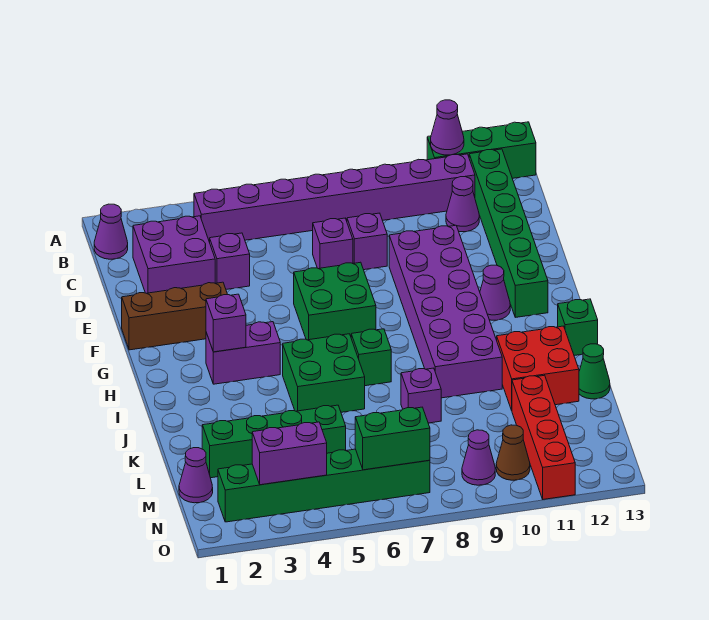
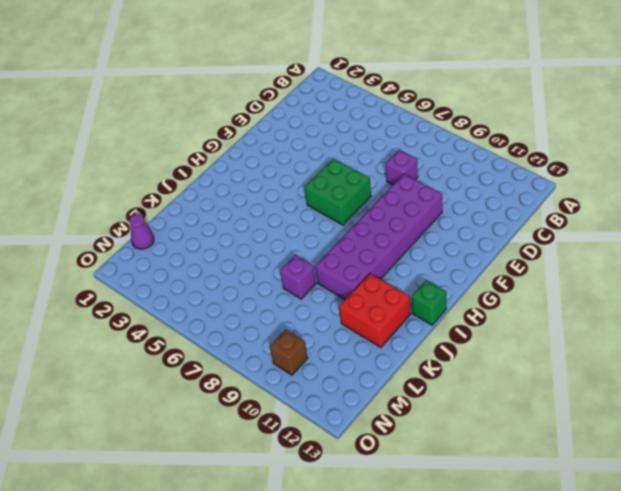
brown 1x1 brick [270,329,308,375] -> brown 1x1 cone [496,425,530,480]
none -> green 1x3 brick [427,122,536,178]
none -> purple 1x1 cone [94,204,128,259]
none -> purple 1x8 brick [194,154,475,242]
none -> green 1x6 brick [469,149,548,317]

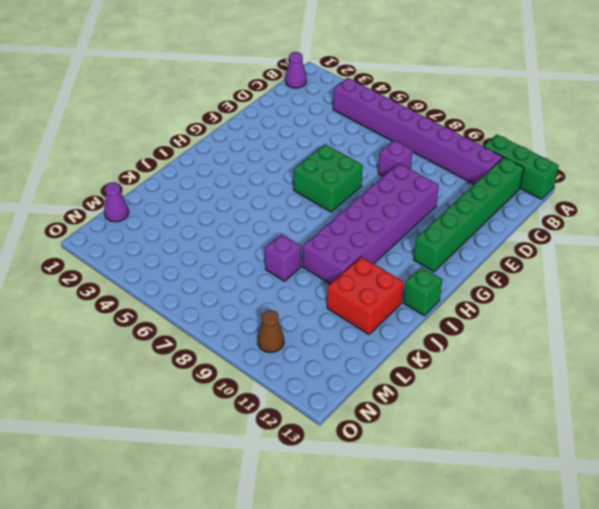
none -> purple 2x2 brick [133,216,215,293]
none -> purple 1x1 cone [446,177,479,232]
none -> purple 1x1 brick [210,233,250,289]
none -> purple 1x1 brick [313,218,353,269]

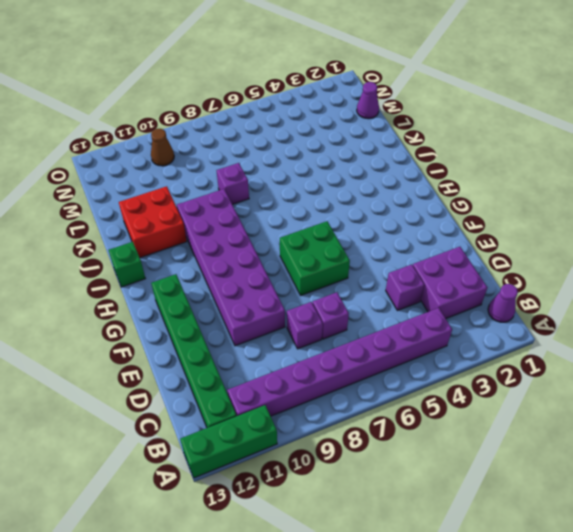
none -> purple 1x1 cone [446,177,479,232]
none -> brown 1x3 brick [122,282,228,350]
none -> purple 1x1 cone [480,265,510,320]
none -> purple 1x2 brick [206,322,280,384]

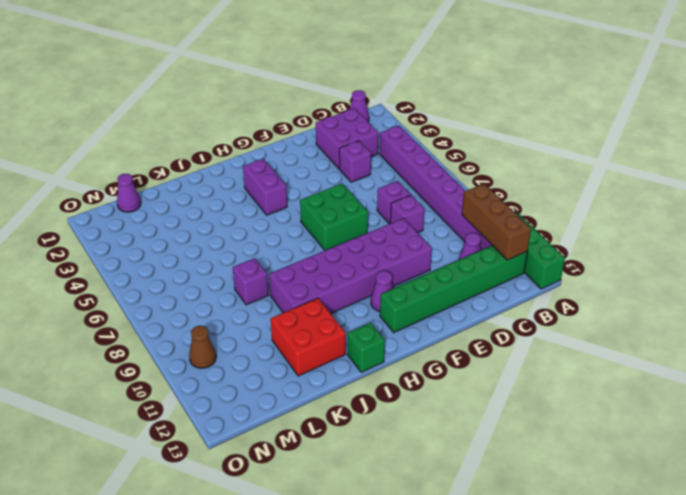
brown 1x3 brick [462,184,531,260] -> brown 1x3 brick moved to [122,282,228,350]
none -> green 2x2 brick [283,334,365,412]
none -> green 1x1 brick [351,329,391,386]
none -> green 1x1 cone [579,344,610,399]
none -> green 1x4 brick [202,405,346,478]

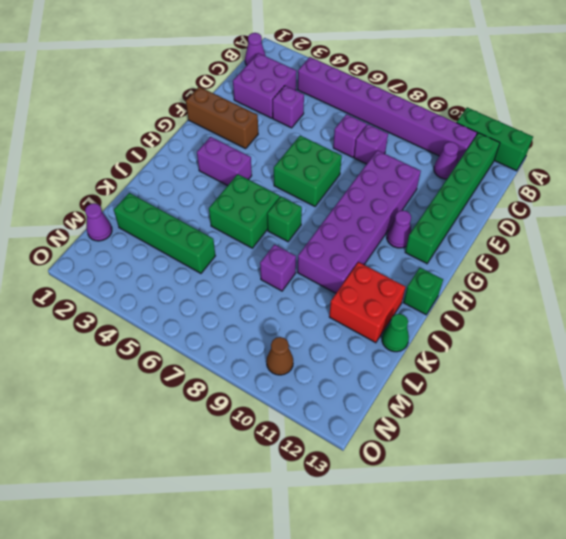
none -> red 1x4 brick [512,375,575,499]
none -> green 1x6 brick [218,449,430,522]
none -> purple 1x1 cone [462,430,495,485]
none -> purple 1x1 cone [431,100,464,155]

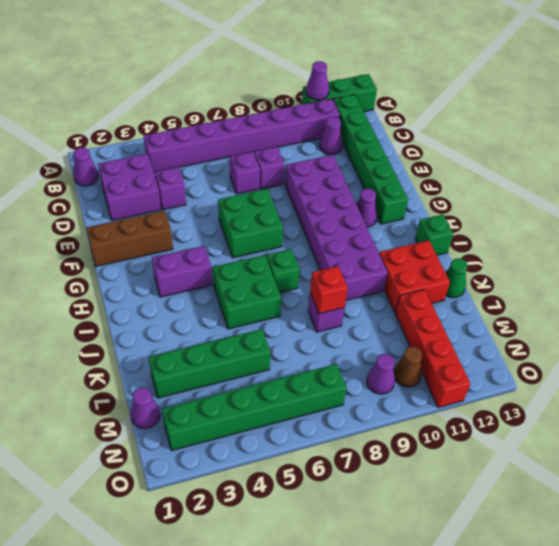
red 1x1 brick [310,266,348,314] -> none
none -> purple 1x1 brick [206,294,246,352]
none -> purple 1x2 brick [252,422,327,485]
none -> green 1x2 brick [355,407,430,470]

